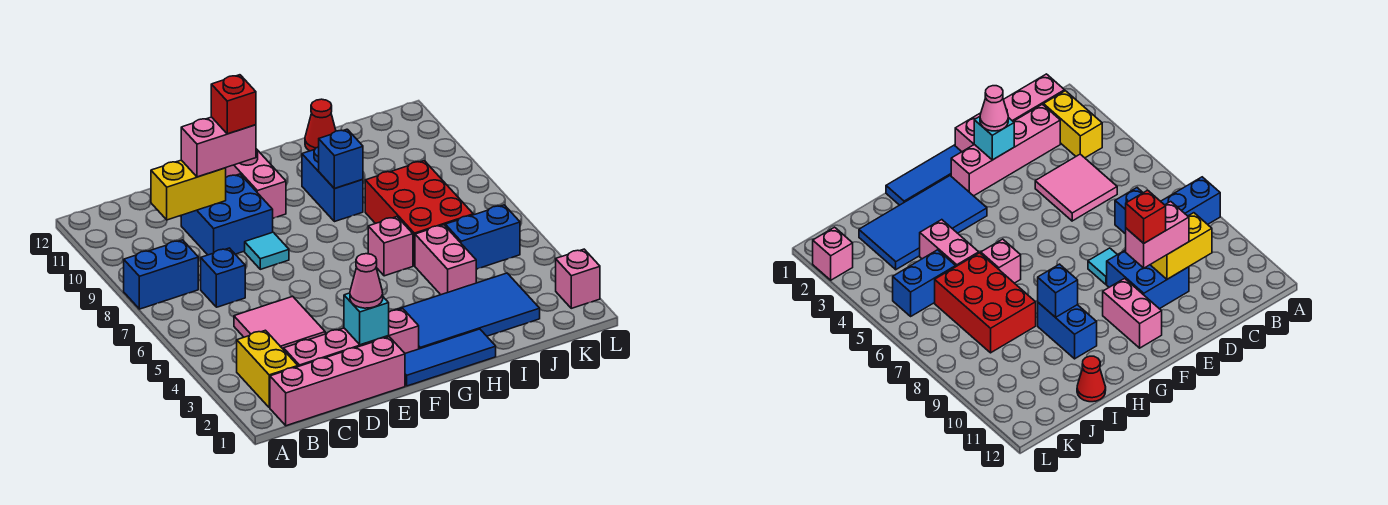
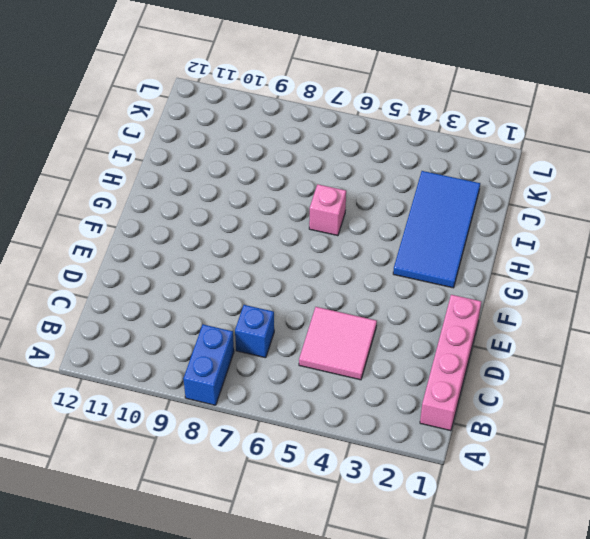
none -> yellow 1x2 brick [237,330,298,408]
none -> pink 1x4 brick [284,309,419,367]
none -> blue 2x2 brick [181,174,273,255]

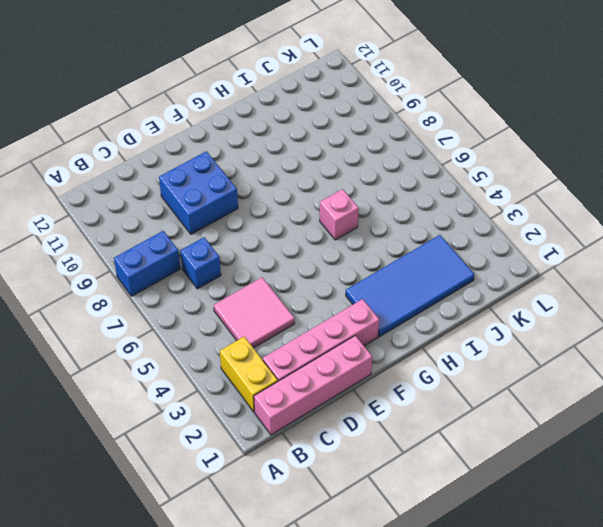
none -> cyan 1x1 tile [245,232,289,269]
none -> blue 1x3 tile [405,329,496,386]
none -> pink 1x2 brick [226,149,286,218]

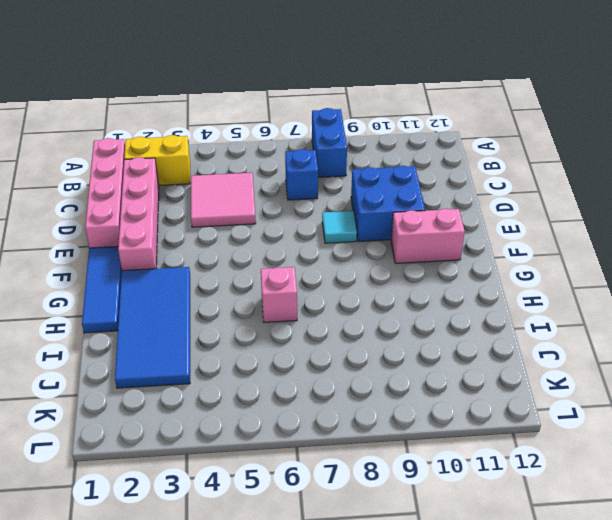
none -> blue 1x2 brick [302,147,363,222]
none -> pink 1x2 brick [415,225,476,295]
none -> red 2x3 brick [365,161,473,266]

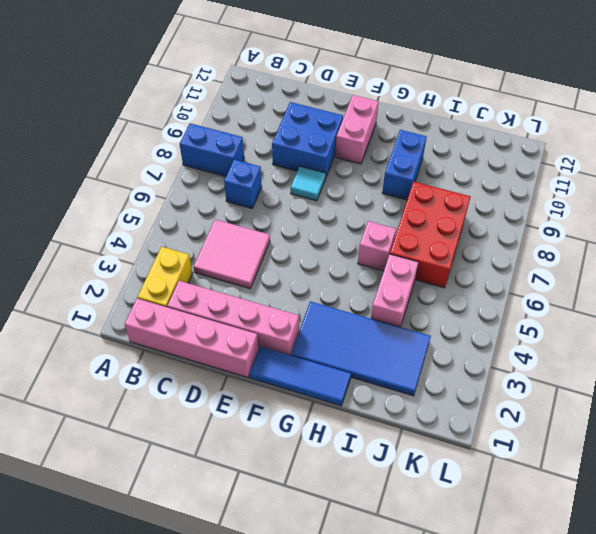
none -> red 1x1 cone [305,99,336,151]
none -> blue 1x2 brick [445,205,520,269]
none -> pink 1x1 brick [556,249,600,308]

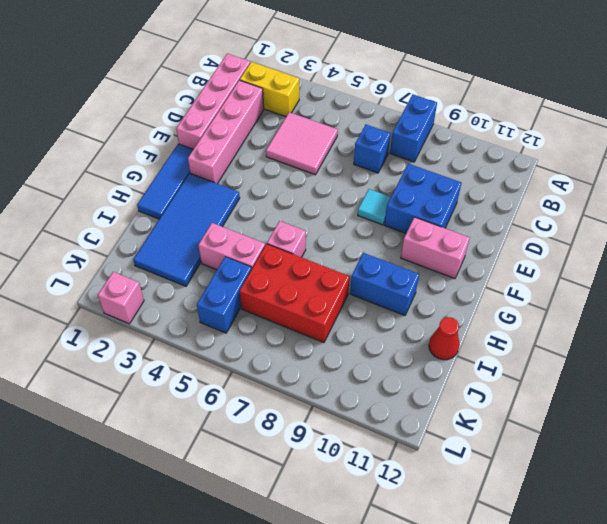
none -> yellow 1x2 brick [151,160,226,220]
none -> cyan 1x1 brick [344,293,389,345]
none -> blue 1x1 brick [319,129,363,189]

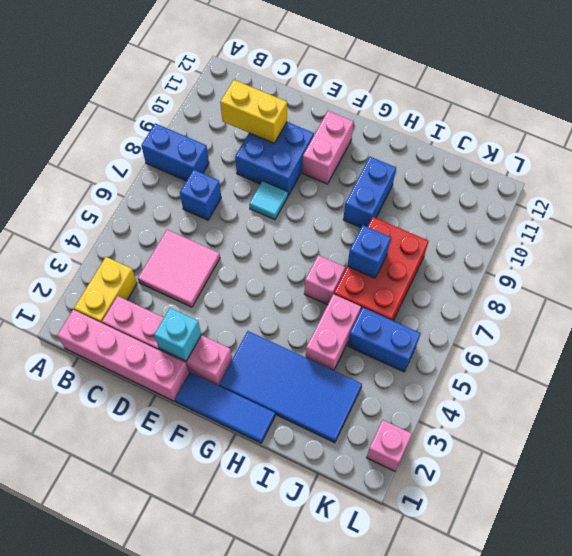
blue 1x1 brick [348,225,391,278] -> blue 1x1 brick moved to [319,129,363,189]
none -> red 1x1 cone [305,99,336,151]
none -> pink 1x2 brick [181,117,256,177]
none -> pink 1x1 cone [350,254,383,308]

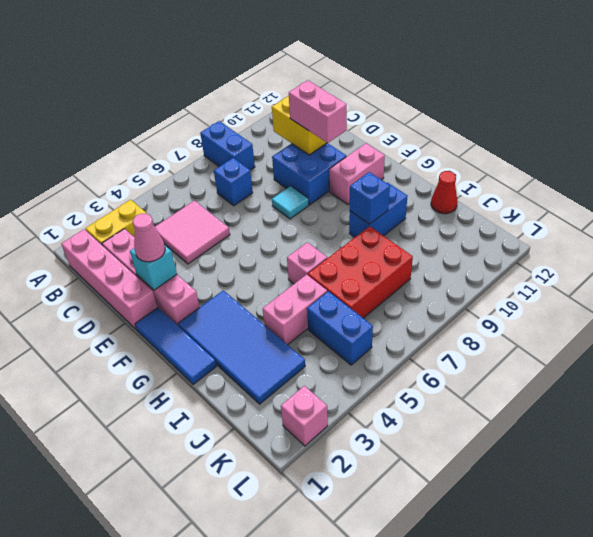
none -> red 1x1 brick [211,75,256,134]

